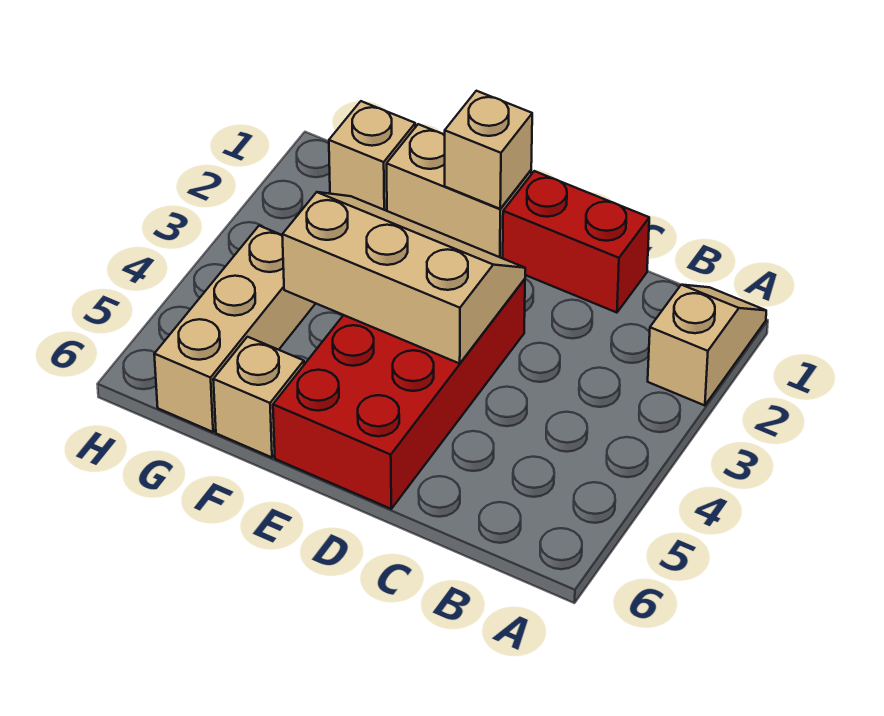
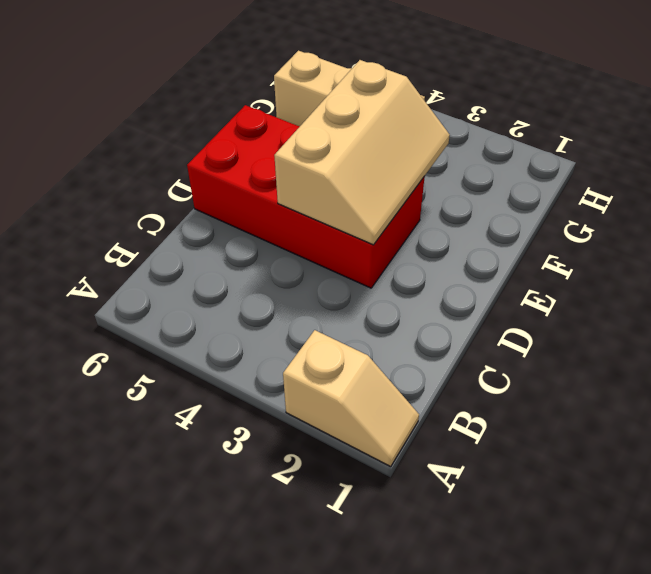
none -> red 1x2 brick [503,171,649,313]
none -> tan 1x2 brick [387,124,531,258]

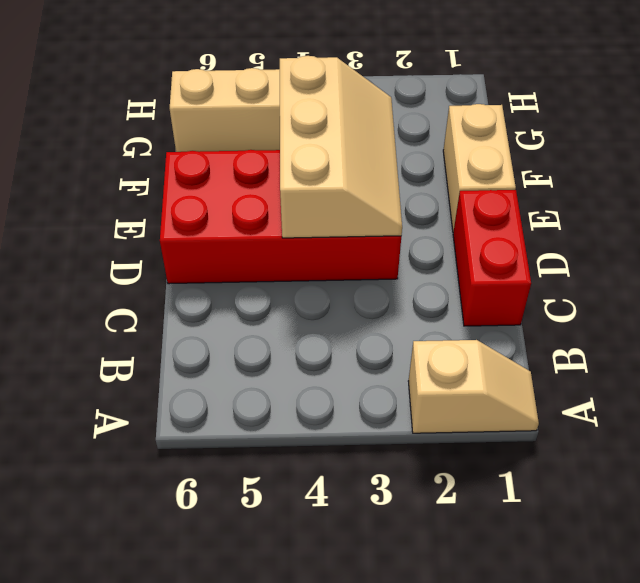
none -> tan 1x1 brick [213,337,304,457]
none -> tan 1x1 brick [329,101,415,211]

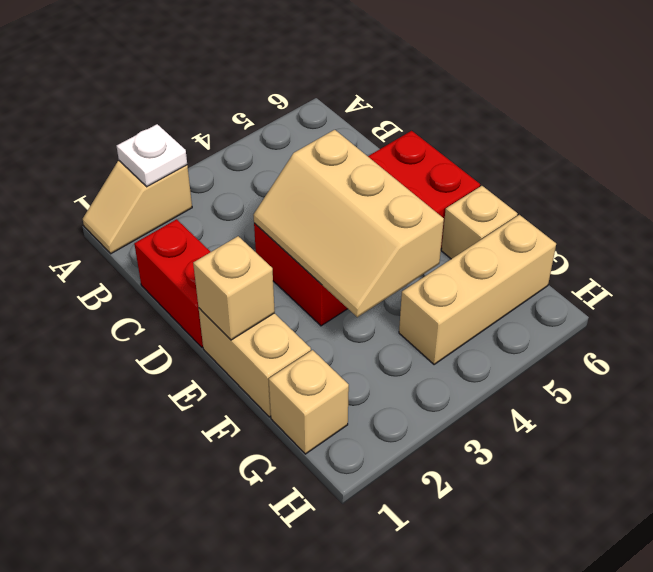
white 1x1 plate [117,124,187,187] -> none

